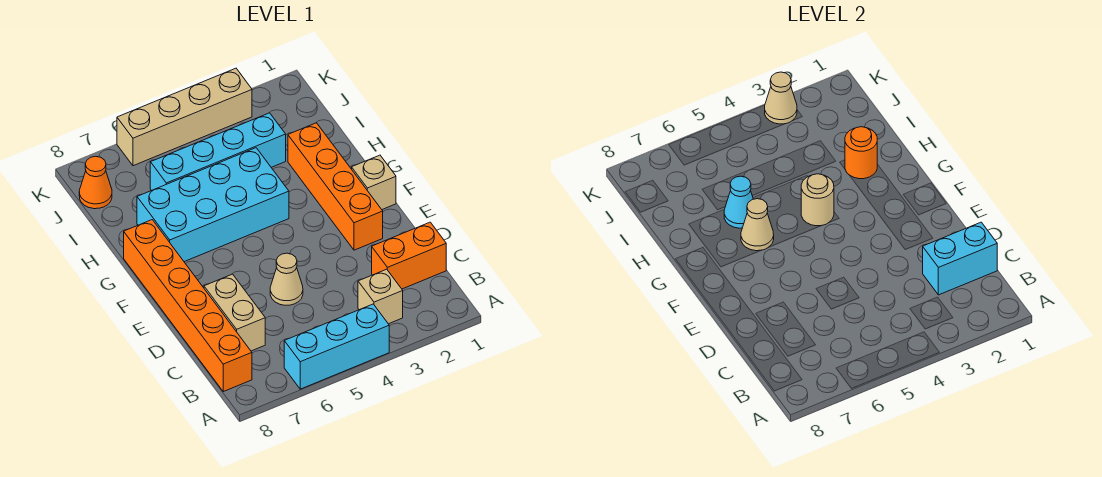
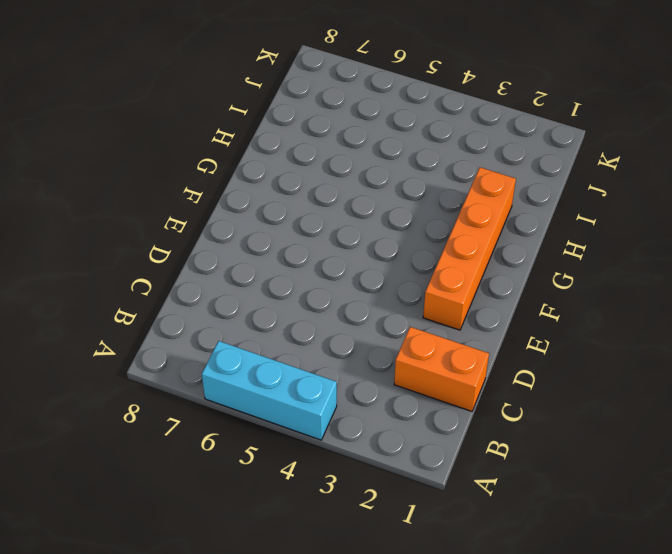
none -> tan 1x1 brick [358,269,403,324]
none -> orange 1x6 brick [124,220,252,392]
none -> tan 1x2 brick [204,274,265,351]

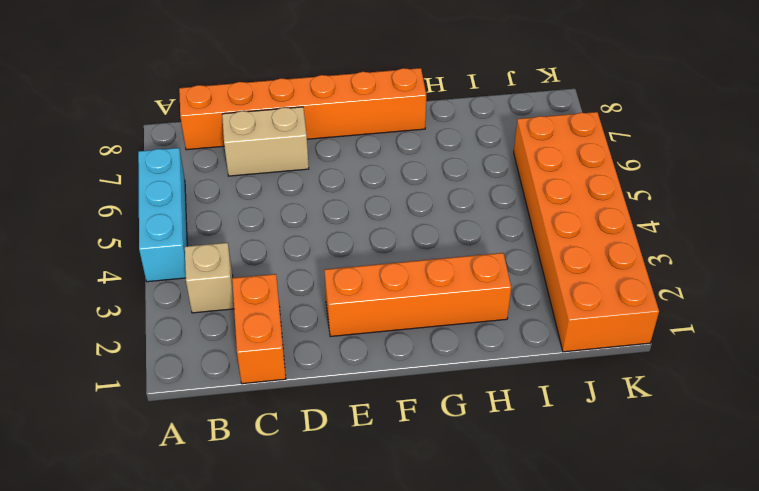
orange 2x6 brick [514,112,659,352] -> tan 1x4 brick [117,68,252,166]
none -> tan 1x1 cone [270,253,303,305]
none -> tan 1x1 brick [352,155,396,209]
none -> cyan 2x4 brick [137,148,289,262]

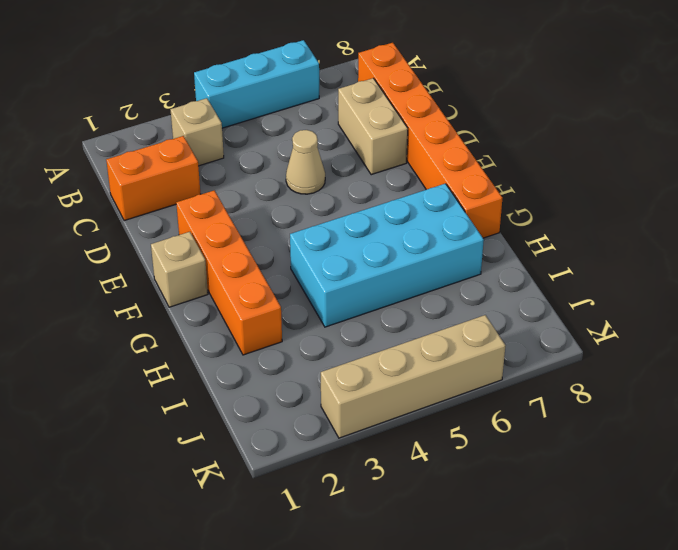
none -> cyan 1x4 brick [150,113,286,191]
none -> orange 1x1 cone [79,156,112,209]
none -> cyan 1x2 brick [923,222,997,295]

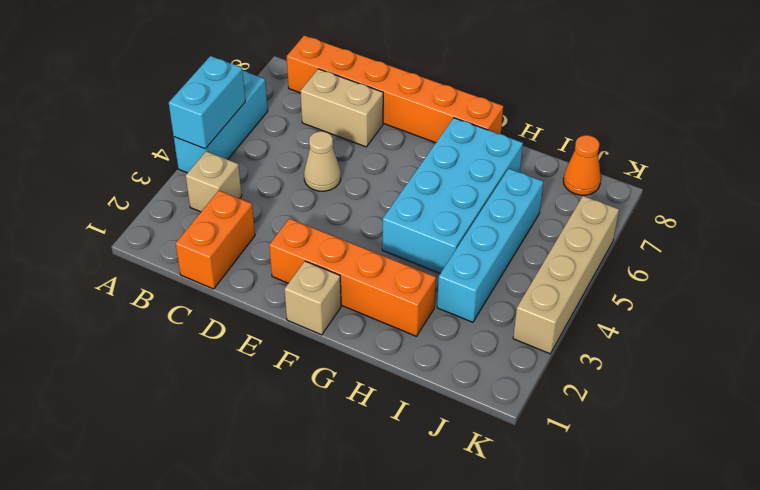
cyan 1x2 brick [169,56,245,149] -> cyan 1x2 brick moved to [923,222,997,295]
none -> tan 1x1 round brick [801,174,834,226]
none -> tan 1x1 cone [741,199,774,251]
none -> orange 1x1 round brick [845,127,877,179]

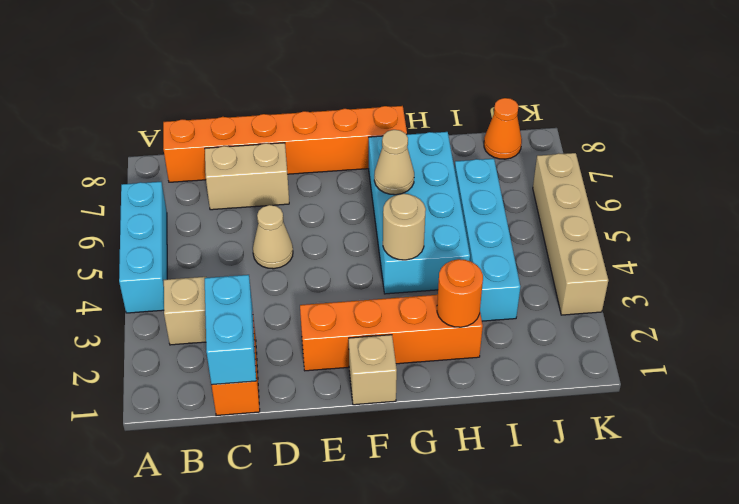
none -> cyan 1x1 cone [724,176,753,228]
none -> tan 1x1 cone [765,72,797,124]

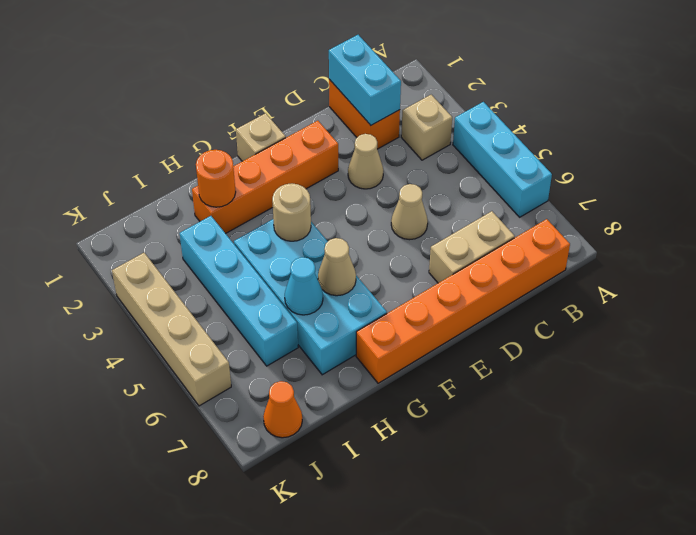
tan 1x1 cone [348,134,384,189] -> tan 1x1 cone moved to [765,72,797,124]

